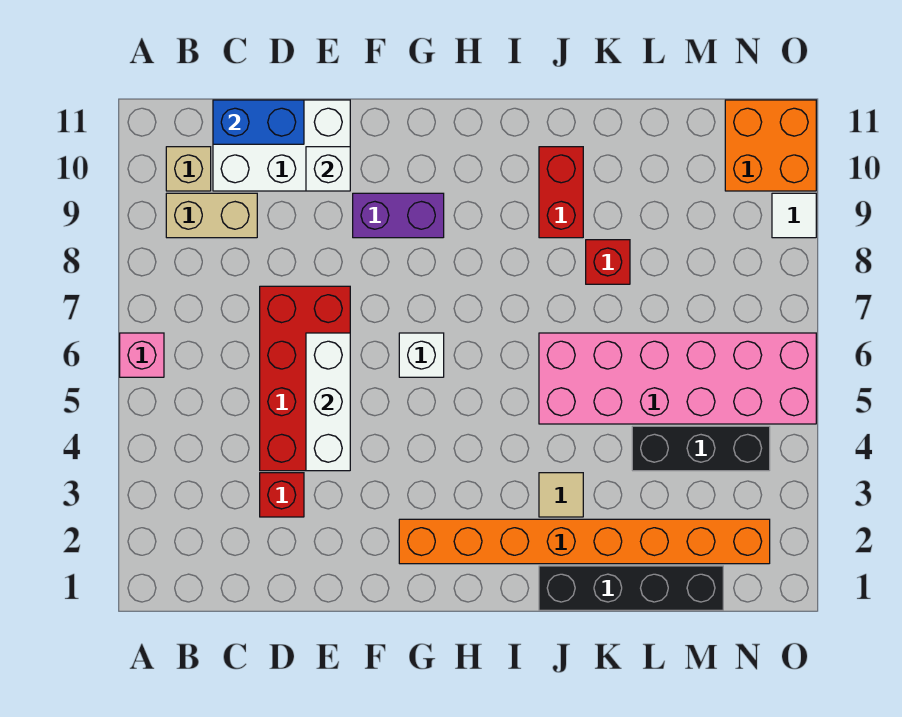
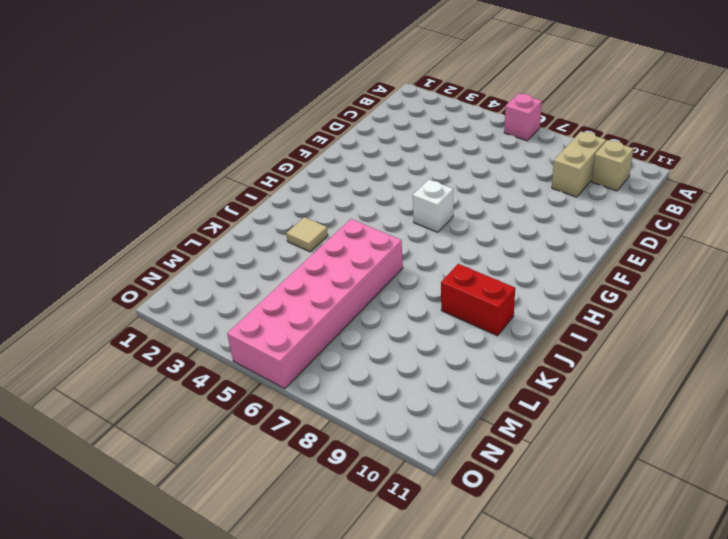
none -> white 2x3 brick [213,100,350,191]
none -> red 1x1 brick [260,473,304,517]
none -> red 2x4 brick [260,286,350,471]

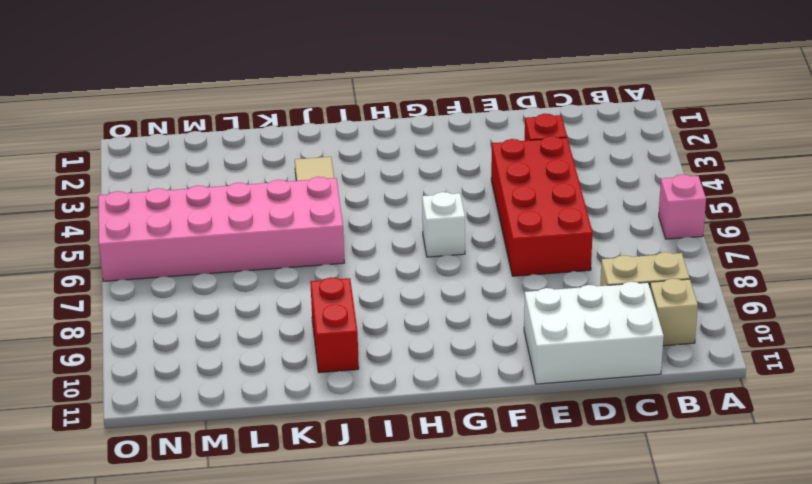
none -> purple 1x2 brick [353,193,444,238]
none -> orange 1x8 brick [399,519,770,564]
none -> black 1x4 brick [539,566,723,610]

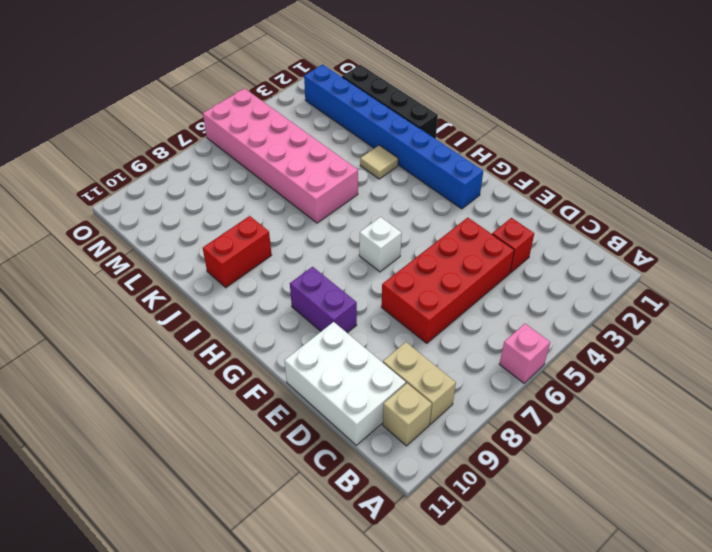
blue 1x8 brick [304,64,483,209] -> orange 1x8 brick [399,519,770,564]
none -> red 1x1 brick [586,240,630,284]
none -> black 1x3 brick [632,426,770,471]
none -> orange 2x2 brick [725,100,816,191]

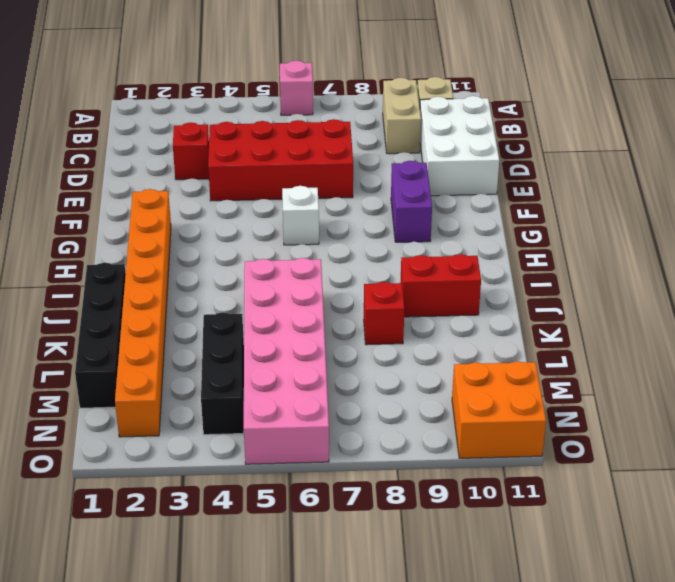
none -> tan 1x1 tile [539,473,583,517]
none -> white 1x1 tile [772,193,816,238]
none -> blue 1x2 brick [213,100,304,144]

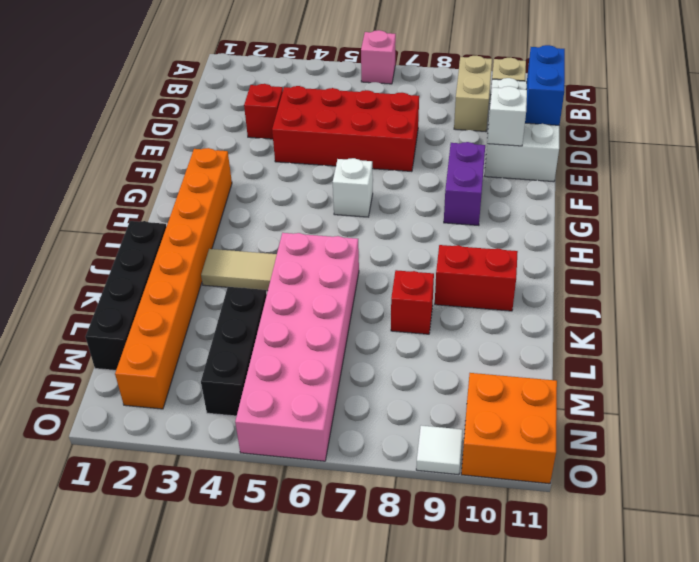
tan 1x2 tile [201,249,277,291] -> tan 1x1 tile [539,473,583,517]
none -> white 1x3 brick [306,333,350,471]

